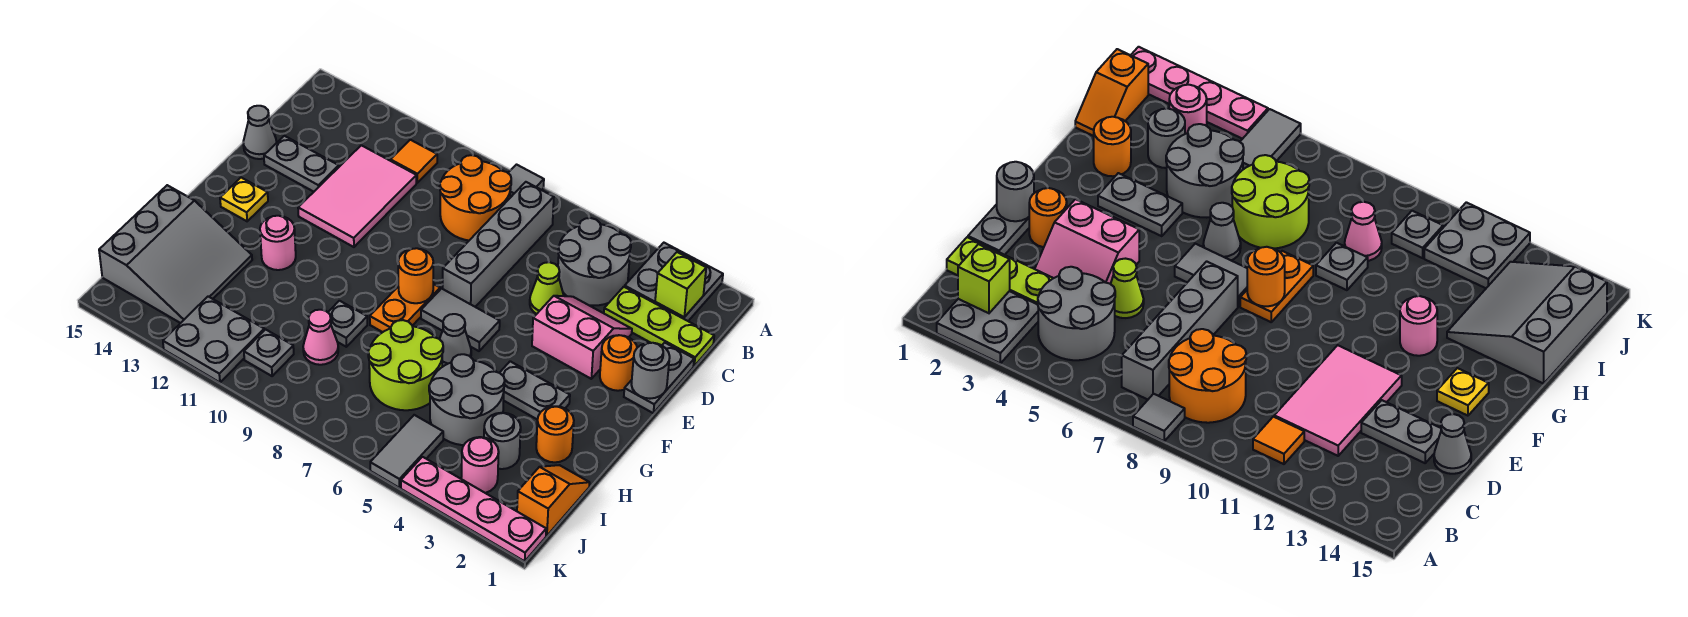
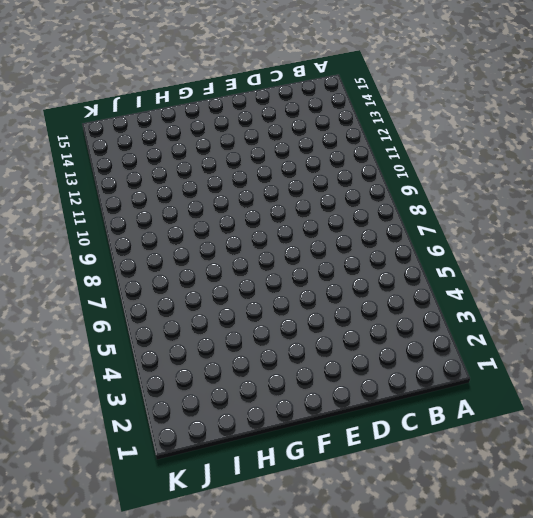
none -> grey 2x2 plate [625,243,723,321]
none -> grey 1x1 tile [508,165,544,198]
none -> grey 2x2 round brick [558,218,631,305]
none -> grey 1x4 brick [443,182,554,307]

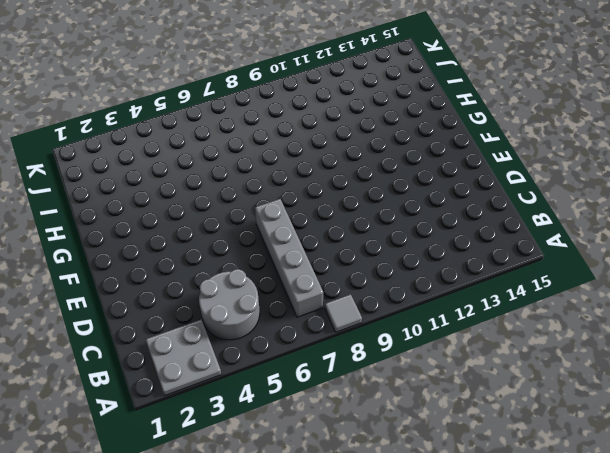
none -> orange 2x2 round brick [440,155,511,240]
none -> orange 1x1 tile [390,140,437,183]
none -> lime 1x3 plate [604,287,714,366]
none -> pink 2x3 tile [298,145,416,247]

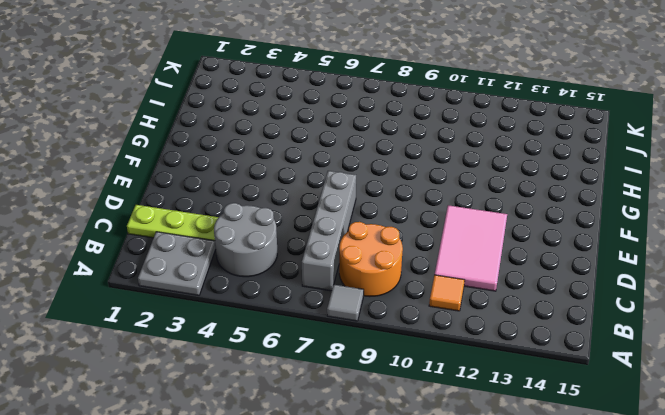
none -> grey 1x2 plate [624,343,694,413]
none -> pink 2x2 slope [532,296,632,379]
none -> lime 1x1 cone [530,262,564,314]
none -> grey 1x2 plate [264,136,339,192]

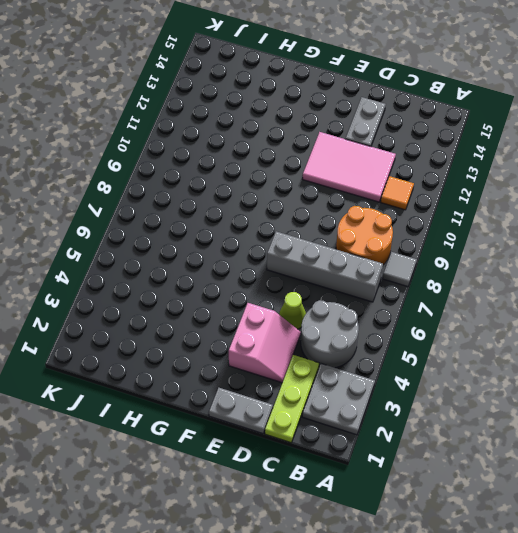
none -> grey 1x1 cone [243,106,277,159]
none -> orange 1x1 round brick [600,335,637,391]
none -> grey 1x2 tile [421,289,500,351]
none -> orange 1x2 plate [370,284,440,332]

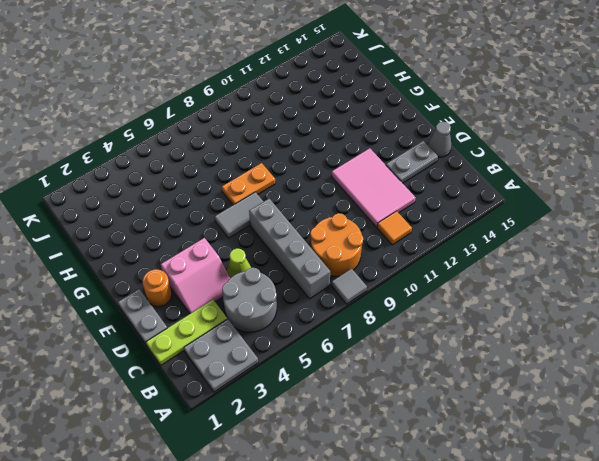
orange 1x2 plate [222,163,275,205] -> orange 1x2 plate turned to [370,284,440,332]
none -> yellow 1x1 plate [220,178,268,221]
none -> grey 1x2 plate [500,361,570,420]
none -> grey 1x1 cone [440,314,471,366]
none -> pink 1x1 round brick [260,216,296,270]

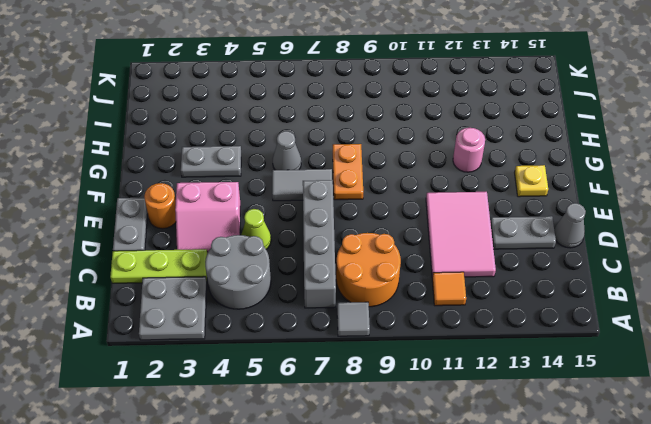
none -> orange 1x1 round brick [536,406,574,462]
none -> grey 2x2 round brick [429,354,505,445]
none -> lime 2x2 round brick [368,320,443,410]
none -> grey 1x1 plate [328,301,367,347]

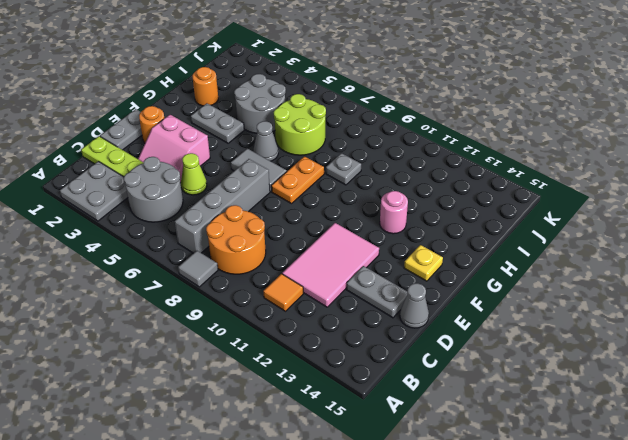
none -> grey 3x3 slope [99,185,252,323]
none -> orange 1x2 slope [517,465,590,536]
none -> grey 1x1 round brick [484,413,521,469]
none -> pink 1x1 cone [303,310,338,365]

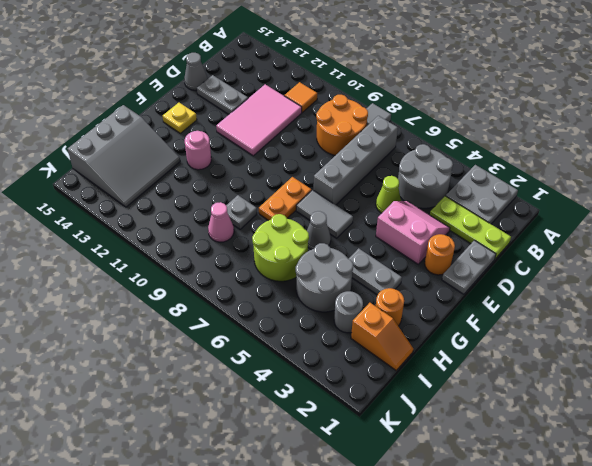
orange 1x2 slope [351,303,413,370] -> orange 1x2 slope turned to [517,465,590,536]
none -> pink 1x1 round brick [461,437,499,493]
none -> grey 1x2 tile [370,415,443,488]
none -> grey 1x1 plate [244,329,294,376]
none -> grey 2x2 plate [163,297,264,382]

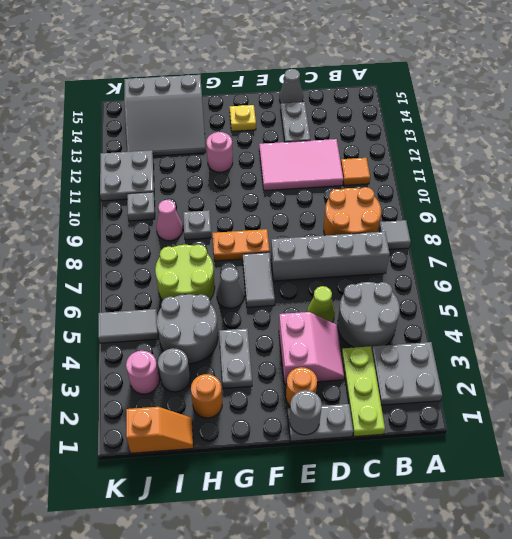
none -> pink 1x4 plate [401,457,546,561]
none -> lime 1x1 brick [655,252,706,317]
none -> orange 1x1 round brick [398,248,433,303]

